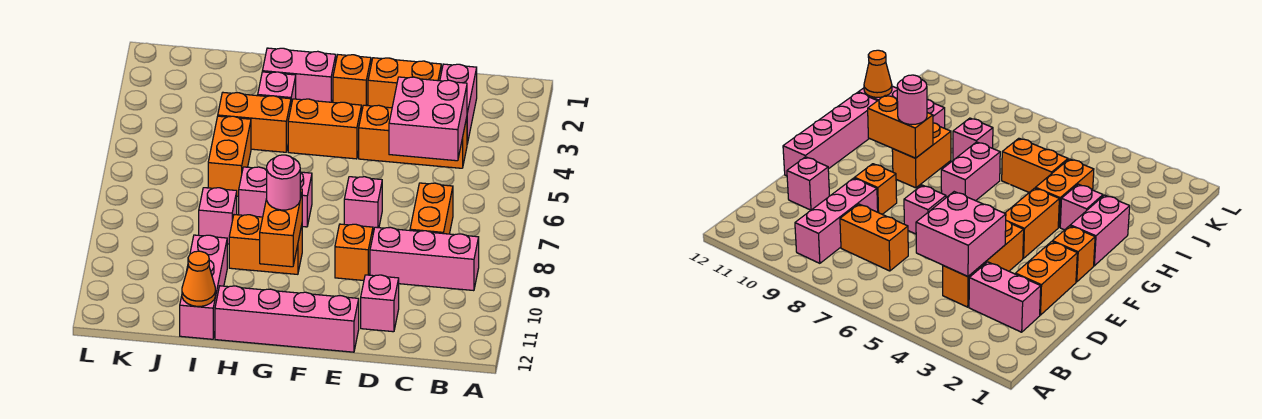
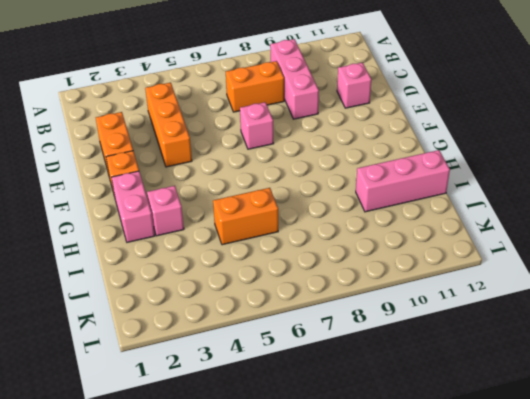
none -> pink 1x2 brick [440,64,477,144]
none -> orange 1x1 brick [335,224,373,280]
none -> pink 1x4 brick [215,286,359,352]

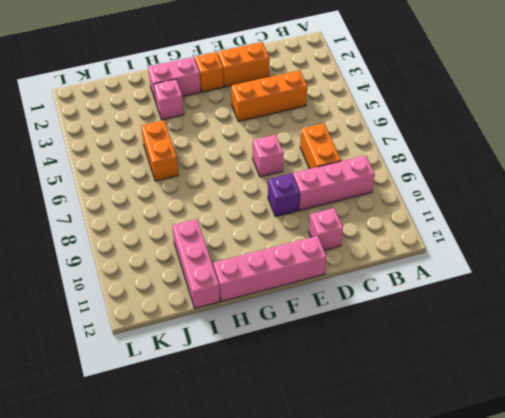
purple 1x1 brick [268,173,300,217] -> orange 1x1 brick [335,224,373,280]
none -> pink 1x2 brick [440,64,477,144]
none -> orange 1x2 brick [288,99,361,159]
none -> pink 1x2 brick [239,167,312,227]

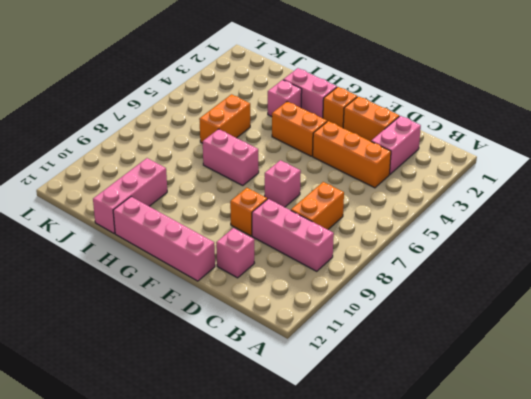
none -> orange 1x2 brick [229,215,302,274]
none -> orange 1x2 brick [218,93,291,152]
none -> pink 1x1 brick [199,188,237,244]

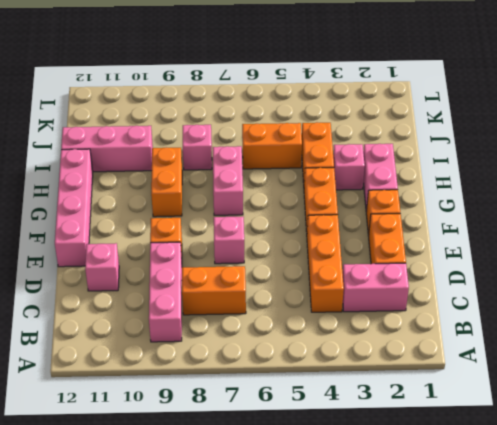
none -> pink 2x2 brick [389,77,467,161]
none -> orange 1x2 brick [260,189,302,267]
none -> orange 1x1 cone [182,251,215,306]

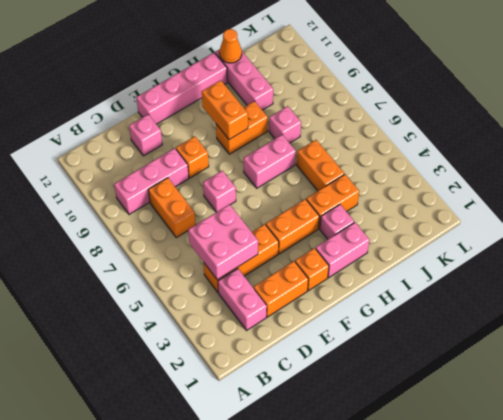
none -> pink 1x1 round brick [267,155,300,210]

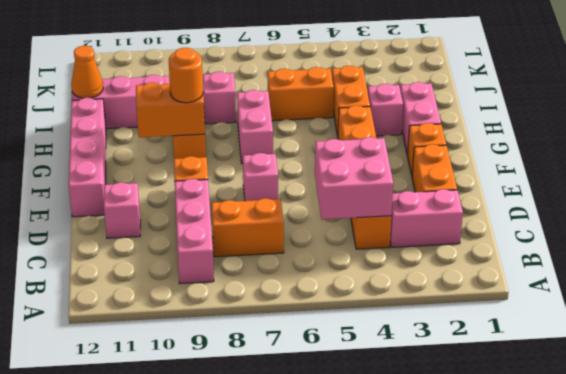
orange 1x1 round brick [169,48,203,103] -> pink 1x1 round brick [267,155,300,210]

